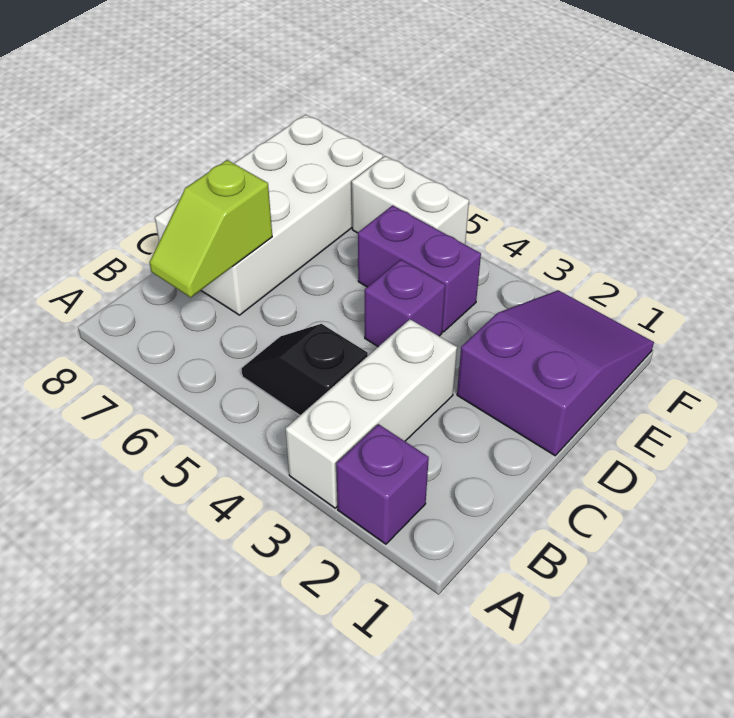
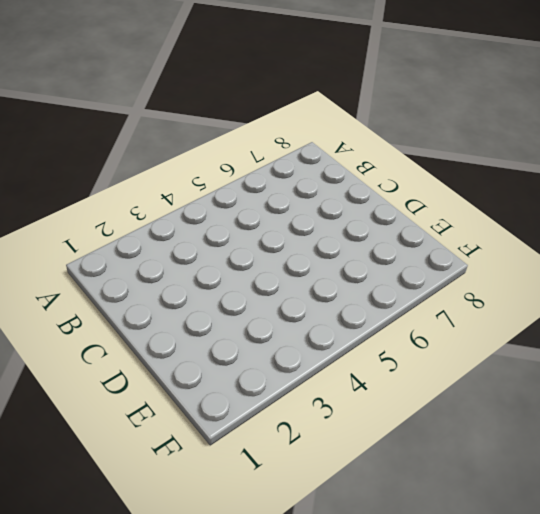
none -> purple 1x1 brick [336,424,429,544]
none -> white 1x3 brick [286,319,457,508]

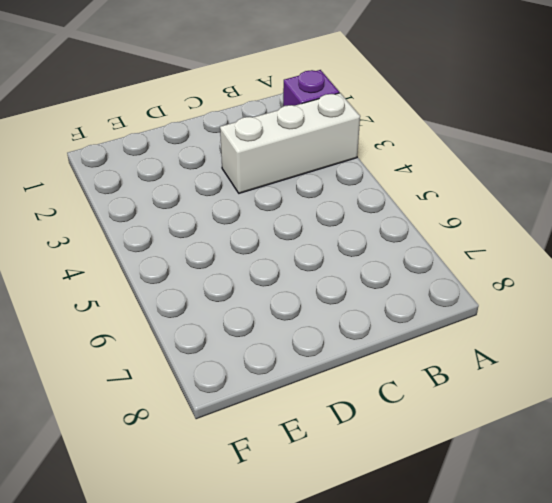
none -> black 1x2 slope [241,324,368,415]
none -> white 2x4 brick [155,115,383,315]

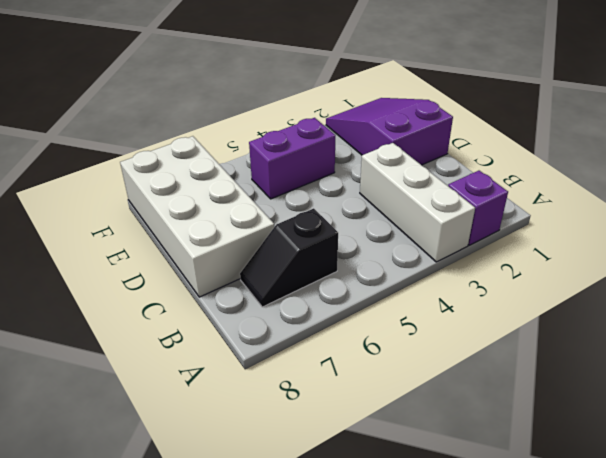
black 1x2 slope [240,208,338,307] -> black 1x2 slope moved to [241,324,368,415]
none -> purple 1x1 brick [365,260,445,347]
none -> white 1x2 brick [352,156,469,244]

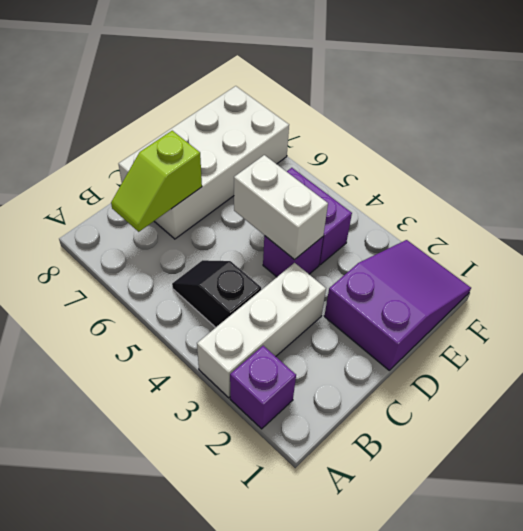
white 1x2 brick [234,155,328,260] -> white 1x2 brick moved to [352,156,469,244]

